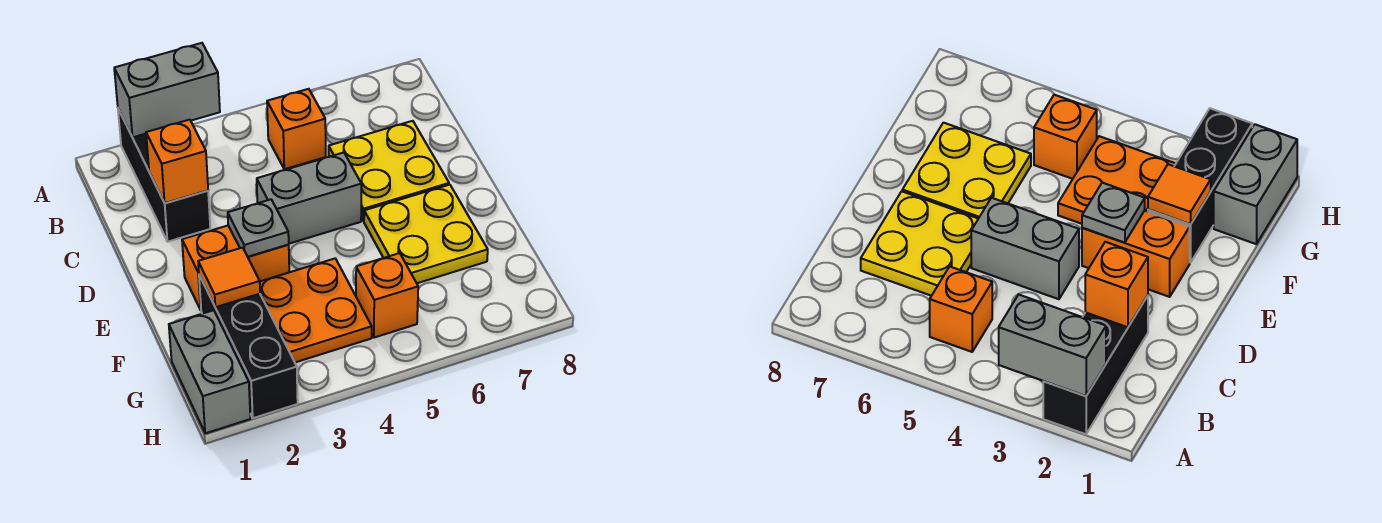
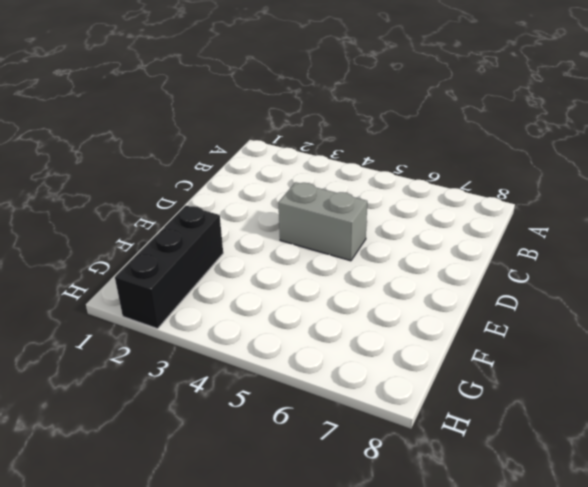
none -> black 1x3 brick [118,109,210,242]
none -> orange 1x1 brick [267,89,326,169]
none -> yellow 2x2 plate [329,121,449,221]

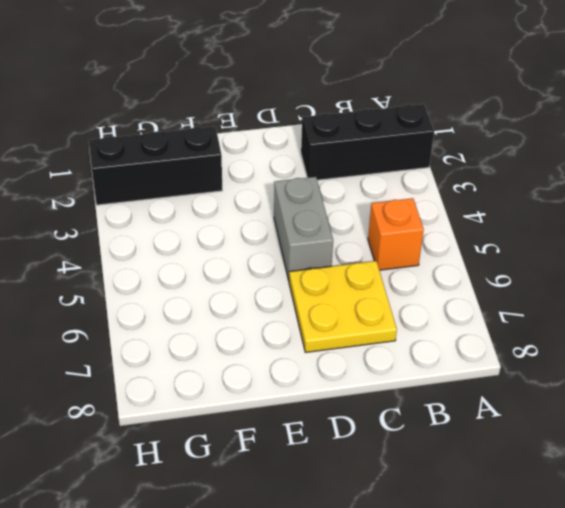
none -> orange 1x2 brick [182,226,289,310]
none -> yellow 2x2 plate [364,185,488,283]
none -> orange 2x2 plate [260,259,372,362]

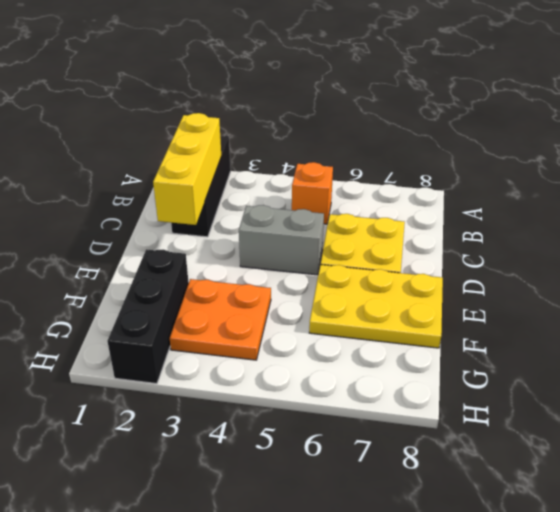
yellow 1x3 brick [153,113,221,225] -> orange 1x1 brick [146,120,208,203]
yellow 2x3 plate [309,265,443,348] -> yellow 2x2 plate [364,185,488,283]
none -> orange 1x2 brick [182,226,289,310]
none -> grey 1x2 brick [169,310,250,433]
none -> orange 1x1 brick [356,253,418,338]

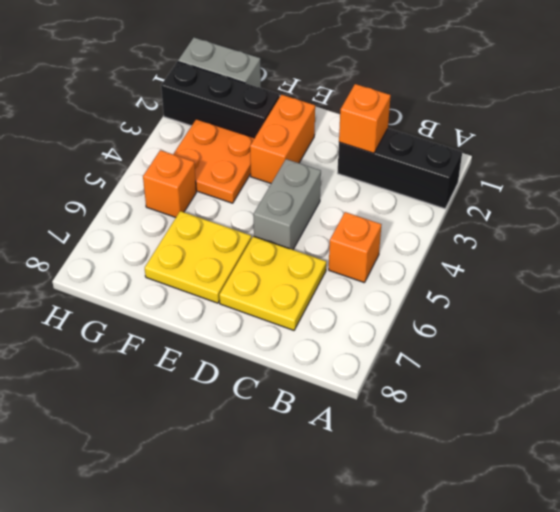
none -> grey 1x2 brick [114,43,220,137]
none -> grey 1x1 plate [228,199,289,257]
none -> orange 1x1 tile [198,248,260,307]

